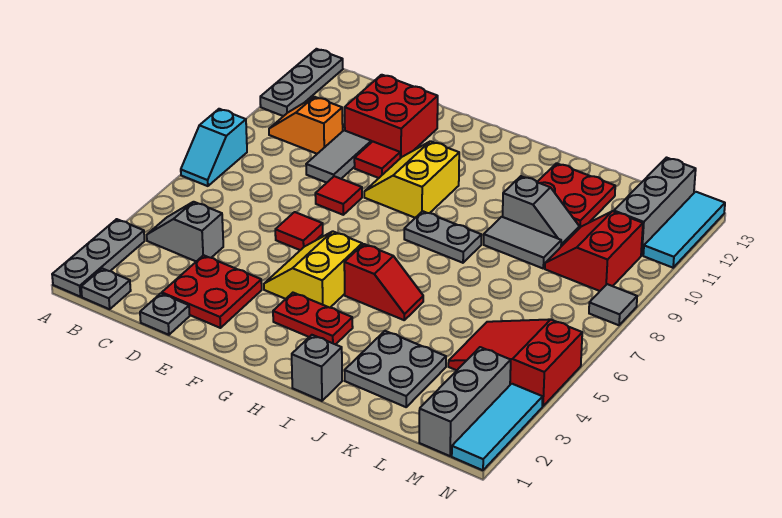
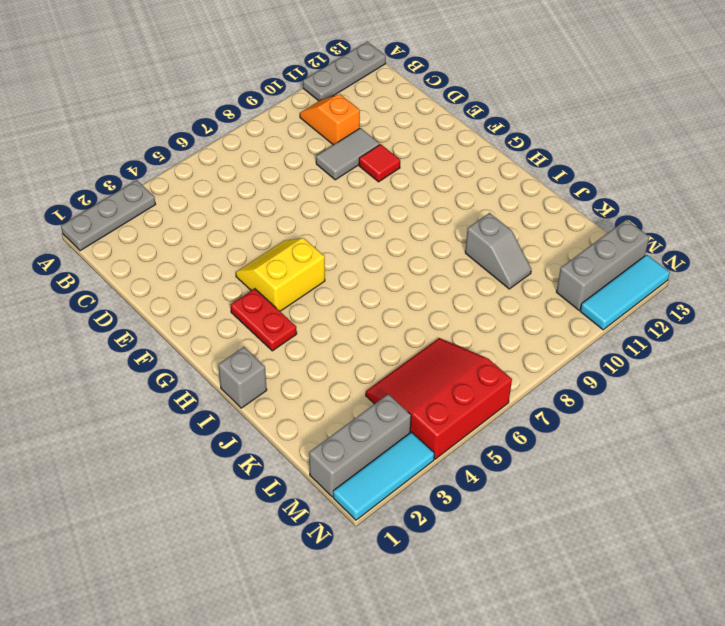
red 3x3 slope [366,338,512,459] -> red 2x3 slope [448,319,582,406]
none -> cyan 1x2 slope [181,109,247,186]
none -> grey 1x1 plate [81,268,131,309]
none -> grey 1x2 slope [147,202,223,261]
none -> grey 1x1 plate [140,293,190,335]

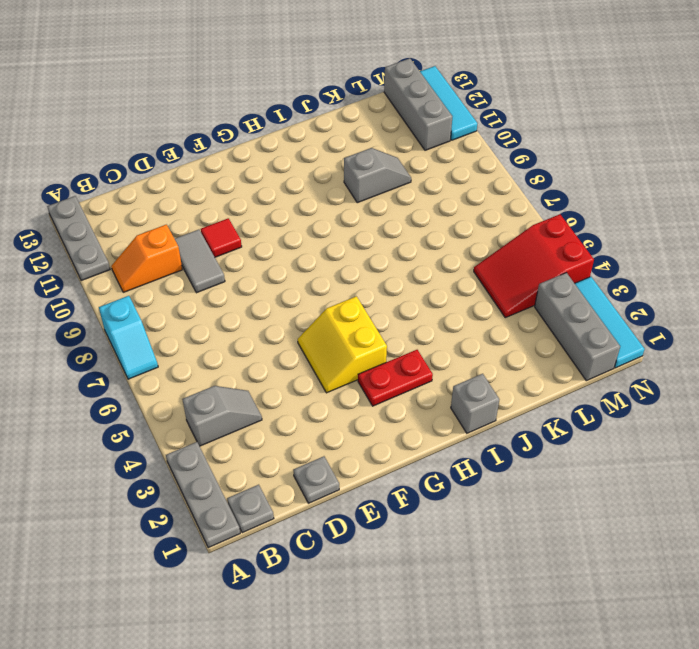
grey 1x2 slope [182,386,262,446] -> grey 1x2 slope turned to [147,202,223,261]
none -> red 2x2 plate [162,255,262,328]
none -> red 2x2 brick [345,75,438,158]
none -> red 1x1 tile [275,212,323,250]
none -> red 1x1 tile [315,176,362,215]

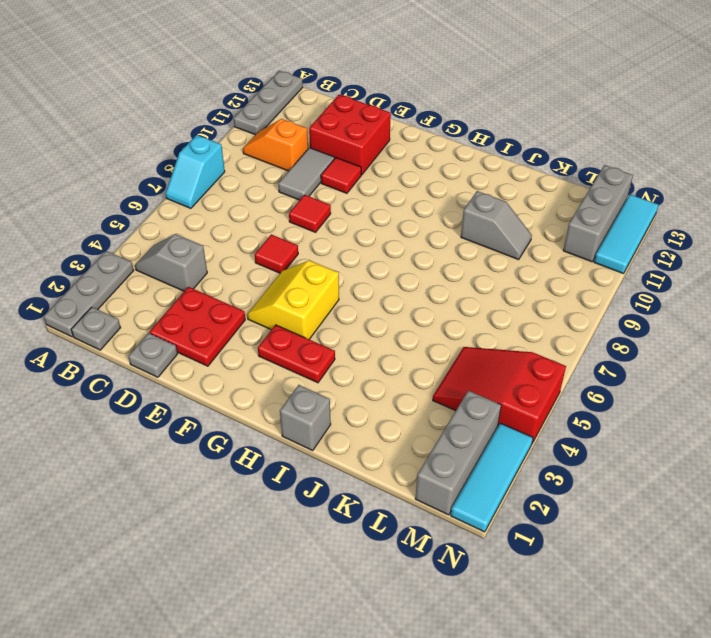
none -> yellow 2x2 slope [364,141,459,218]
none -> red 1x2 slope [344,244,423,320]
none -> grey 1x2 plate [404,211,481,263]
none -> grey 2x2 plate [345,331,446,407]

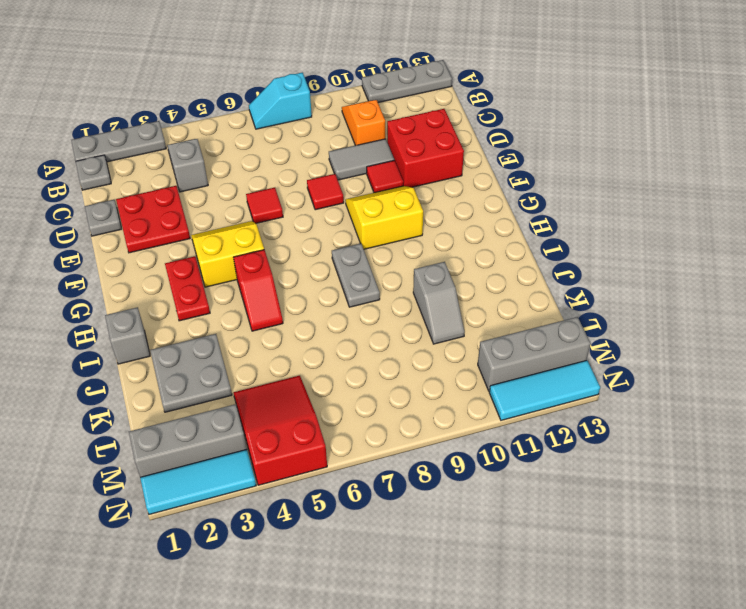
none -> grey 1x2 tile [484,217,561,268]
none -> red 2x2 plate [538,163,615,228]
none -> red 2x2 slope [545,211,643,291]
none -> grey 1x1 tile [589,284,637,325]

